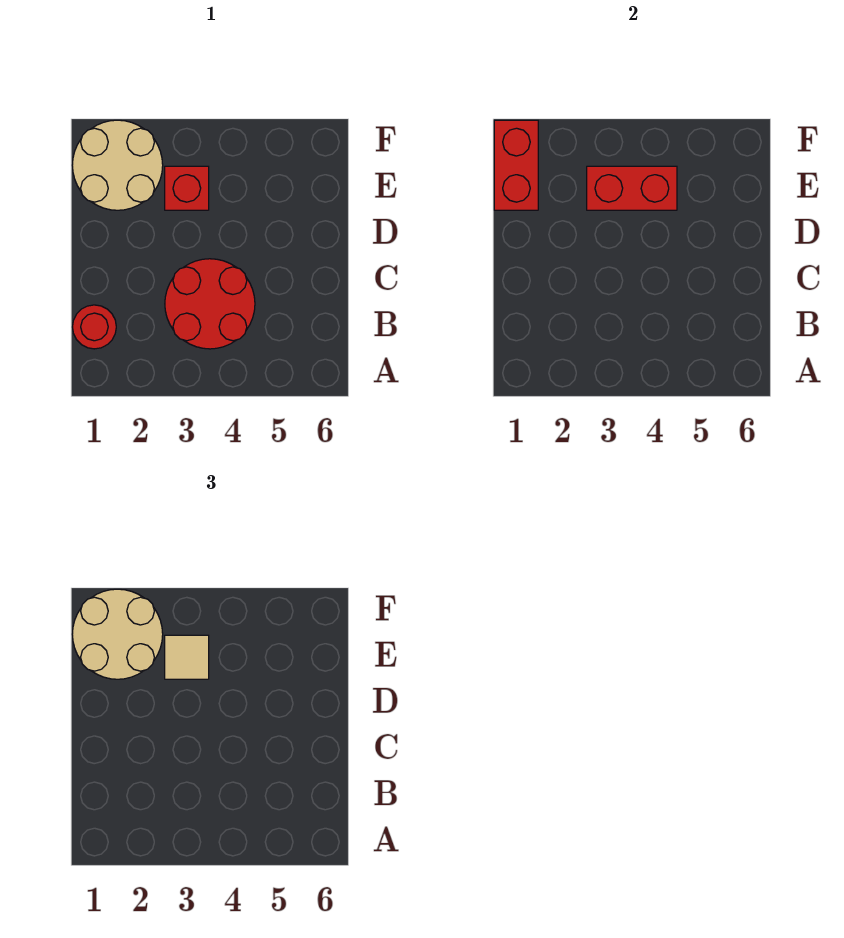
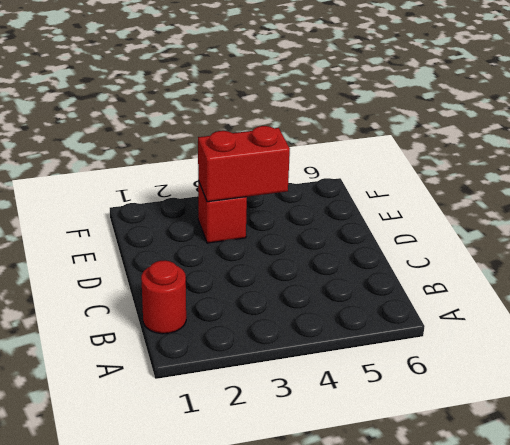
none -> red 2x2 round brick [165,259,255,349]
none -> tan 2x2 round brick [72,120,163,210]

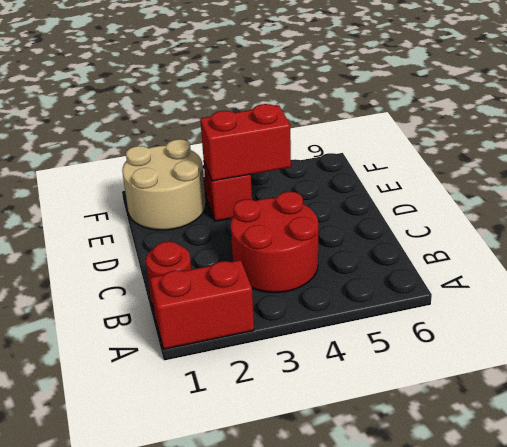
red 1x2 brick [150,260,254,349] -> red 1x2 brick turned to [494,120,538,210]
none -> tan 2x2 round brick [72,589,163,679]
none -> tan 1x1 tile [165,635,209,679]

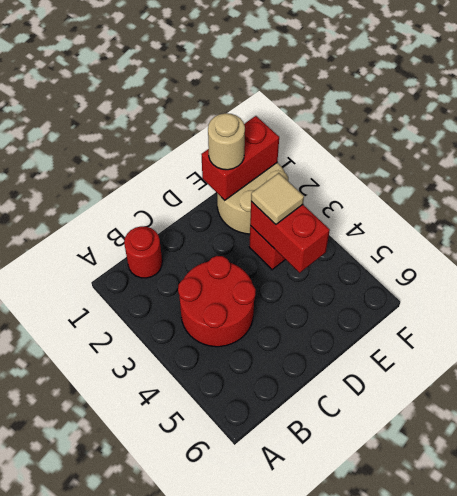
tan 1x1 round brick [208,113,245,170] -> tan 2x2 round brick [72,589,163,679]

